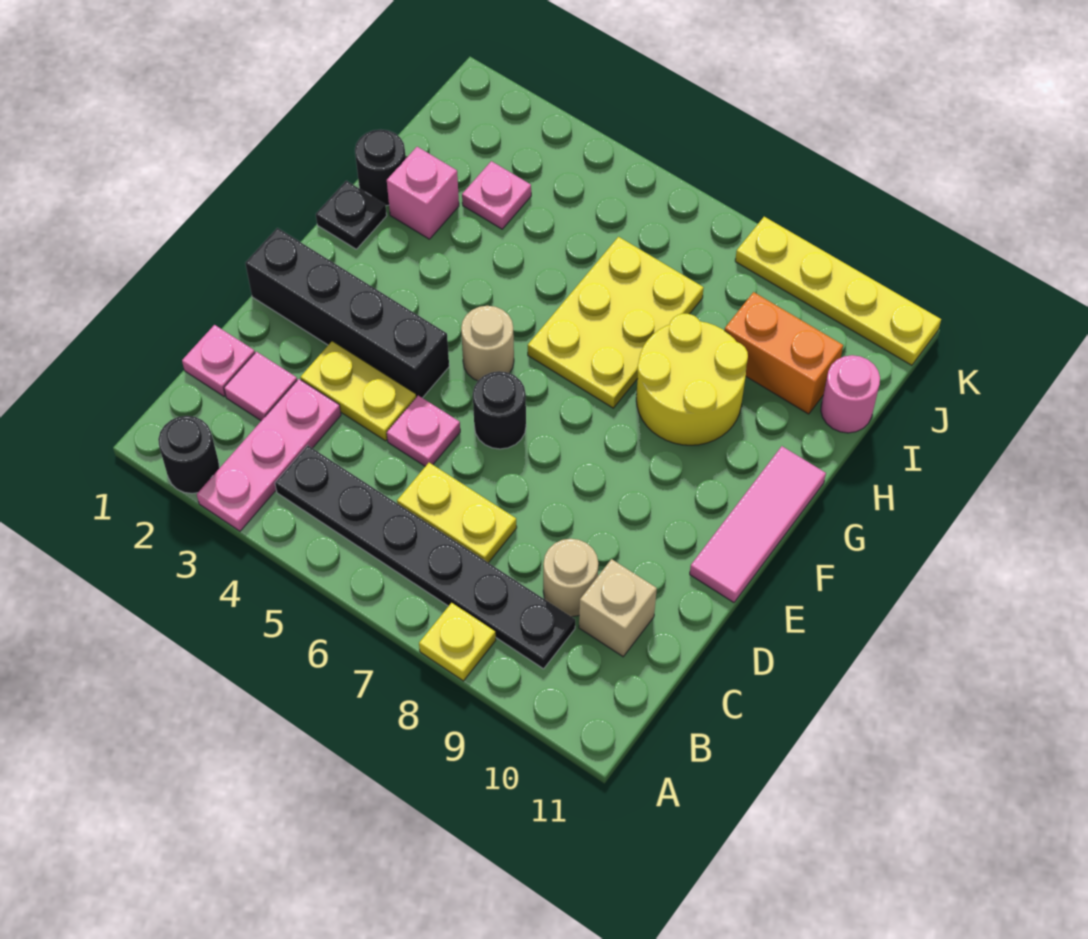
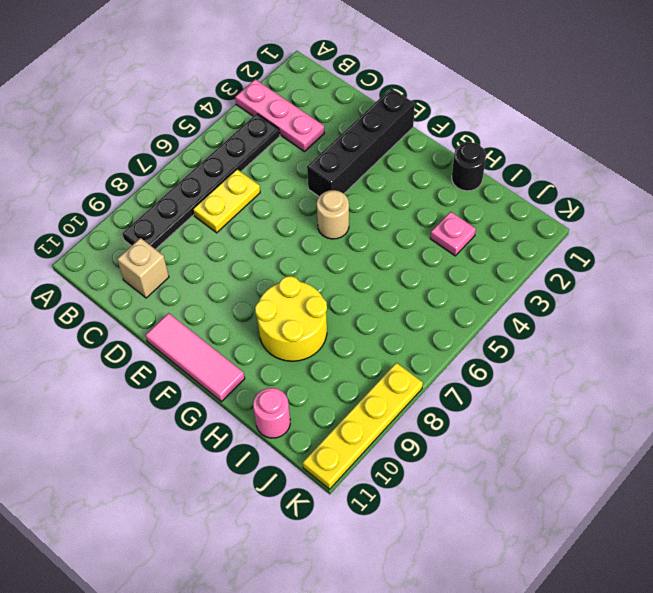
none -> black 1x1 round brick [158,416,219,493]
none -> yellow 1x1 plate [419,603,496,681]
none -> pink 1x1 plate [182,325,255,397]

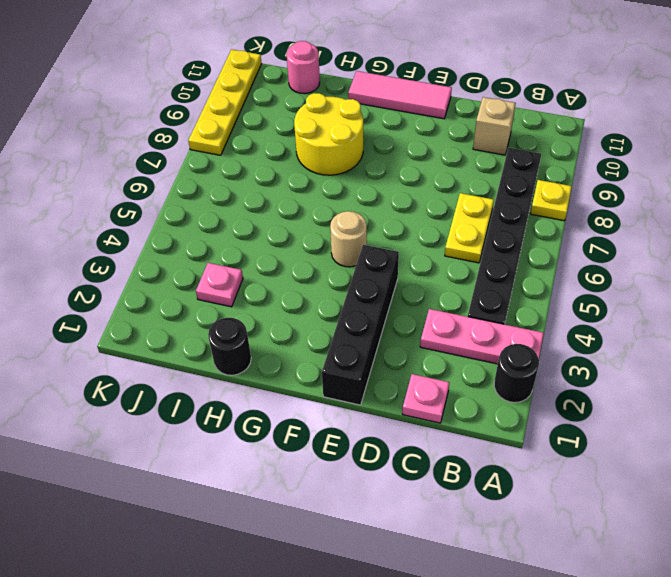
none -> pink 1x1 tile [224,352,297,421]
none -> tan 1x1 round brick [543,539,598,617]
none -> yellow 1x2 plate [300,341,416,441]

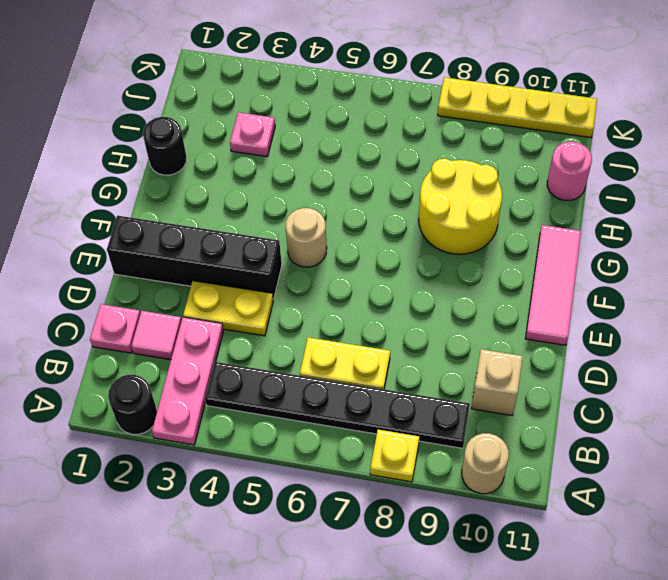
tan 1x1 round brick [462,433,509,494] -> tan 1x1 round brick moved to [543,539,598,617]
none -> pink 1x1 plate [387,396,460,466]
none -> black 1x1 round brick [472,371,526,449]
none -> black 1x1 plate [316,181,387,249]

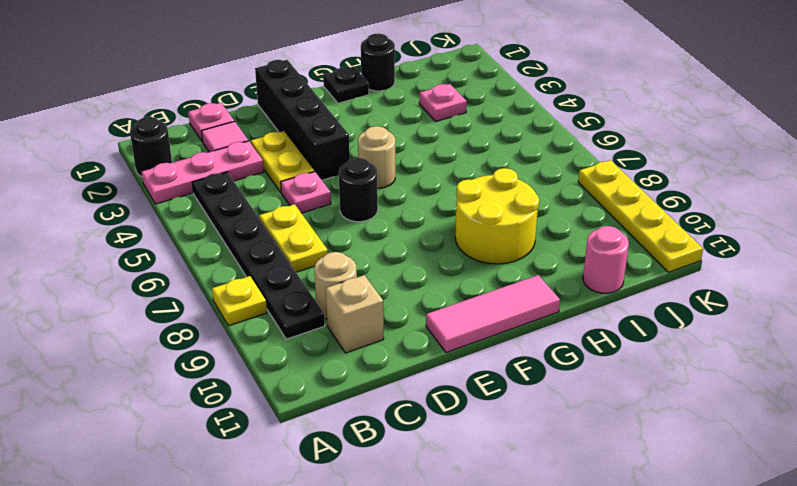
none -> yellow 2x3 plate [528,237,704,408]
none -> pink 1x1 brick [387,147,459,239]
none -> orange 1x2 brick [725,292,843,414]

